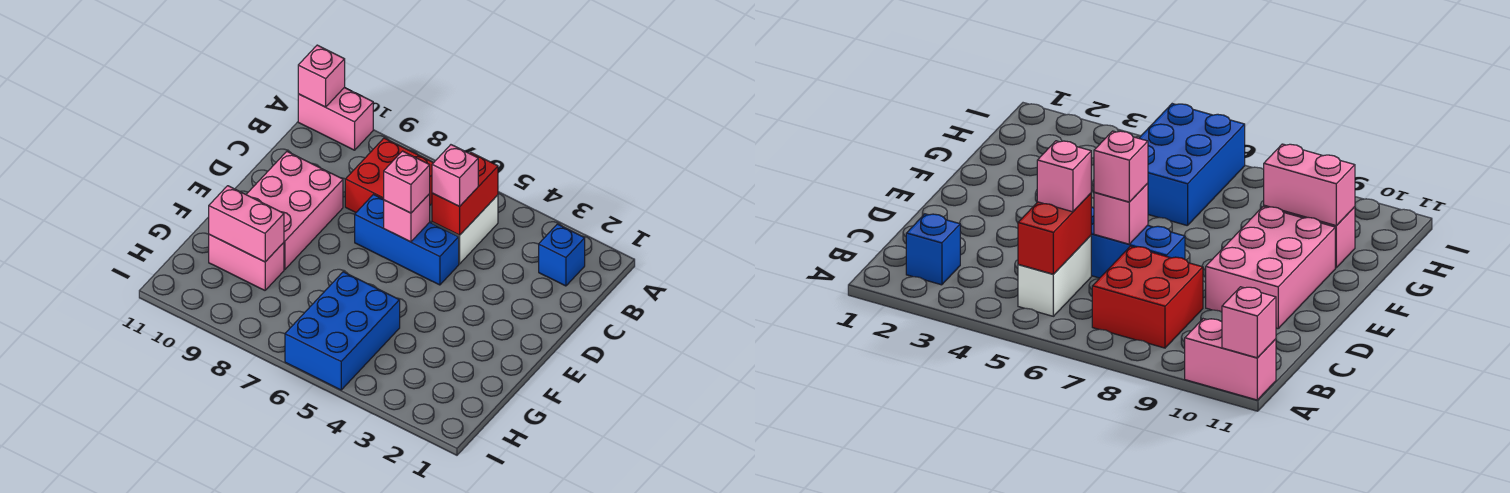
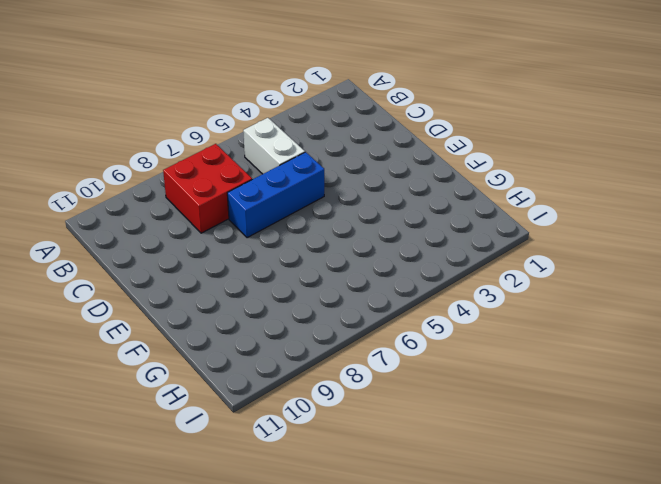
none -> pink 1x2 brick [298,88,373,150]
none -> blue 1x1 brick [539,224,585,286]
none -> pink 2x3 brick [246,152,343,270]

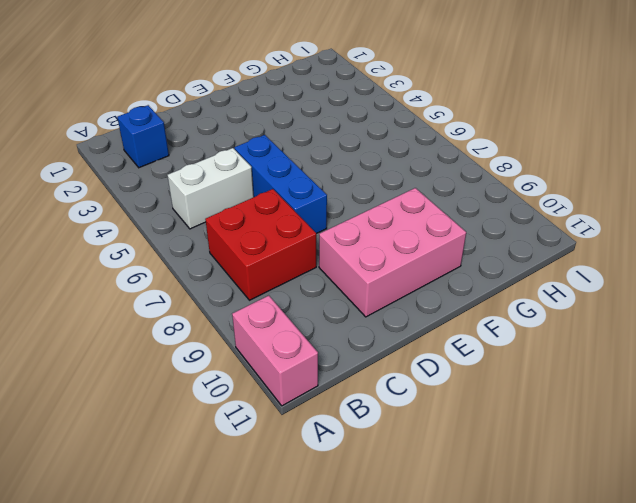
none -> blue 2x3 brick [285,272,400,390]
none -> pink 1x2 brick [209,235,284,290]
none -> pink 1x1 brick [298,45,345,107]

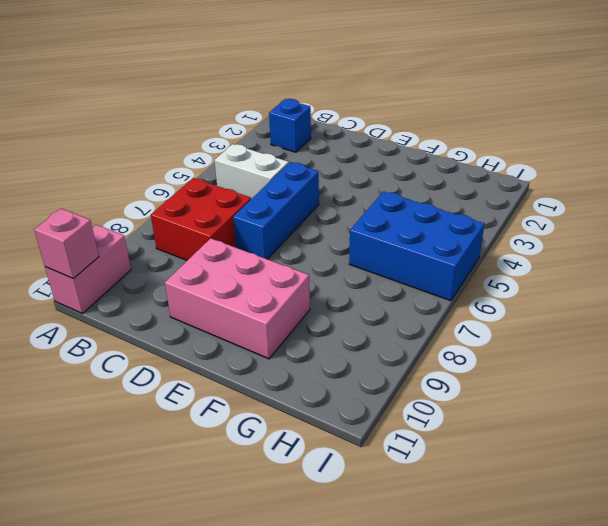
none -> pink 1x2 brick [209,235,284,290]
none -> red 1x2 brick [432,152,498,235]
none -> pink 1x1 brick [384,194,430,242]

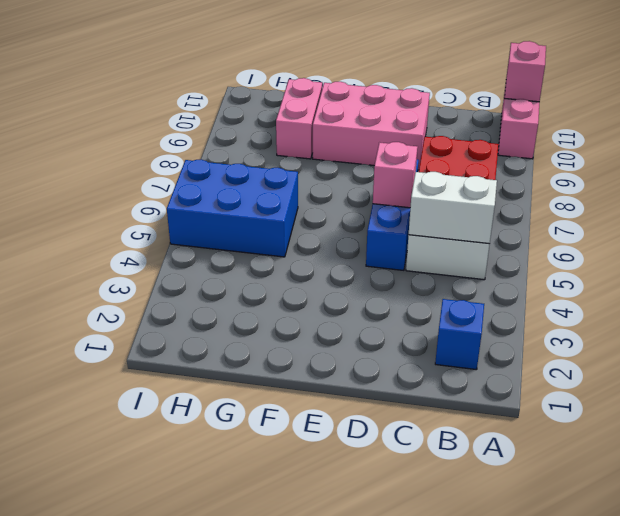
white 1x2 brick [409,172,497,244] -> red 1x2 brick [432,152,498,235]
none -> pink 1x2 brick [209,186,284,262]
none -> pink 1x1 brick [432,145,478,206]
none -> pink 1x1 brick [384,151,430,213]

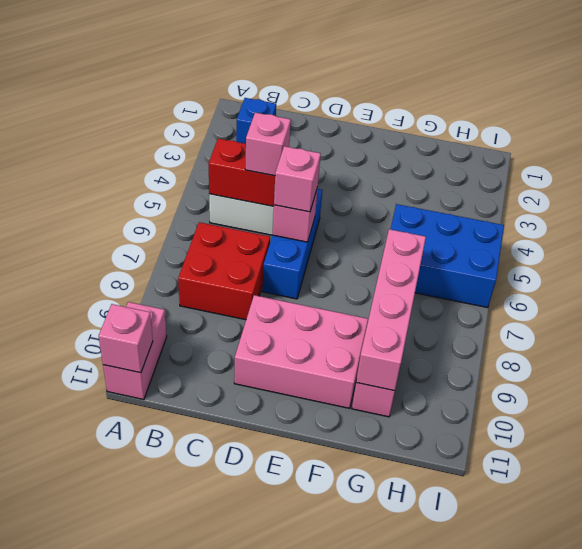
pink 1x4 brick [356,229,426,391] -> pink 1x2 brick [209,186,284,262]

